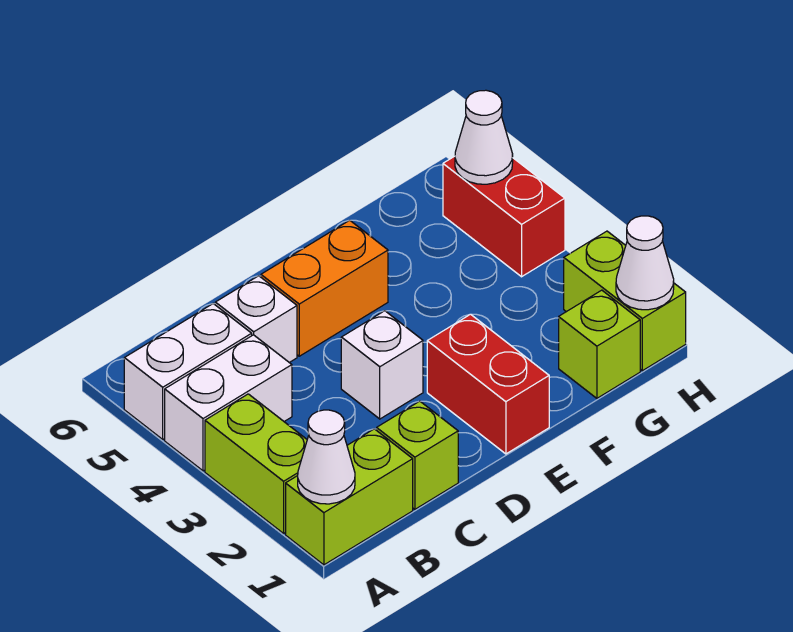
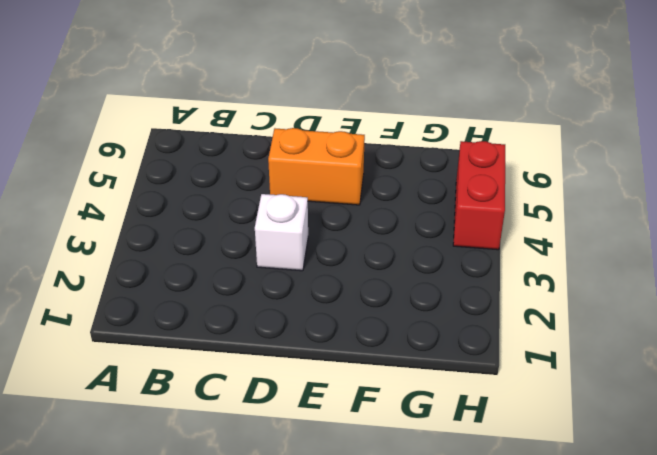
none -> lime 1x2 brick [286,429,413,565]
none -> lime 1x2 brick [205,394,307,533]
none -> white 1x2 brick [165,335,292,471]

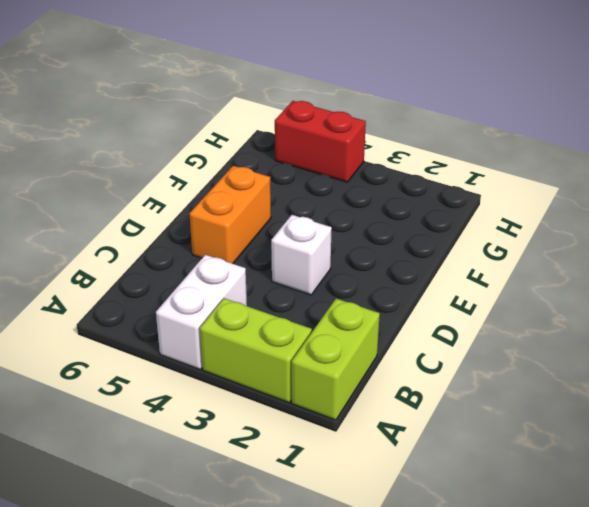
none -> white 1x2 brick [124,304,252,439]
none -> lime 1x1 brick [377,401,458,509]
none -> white 1x1 brick [215,276,297,363]

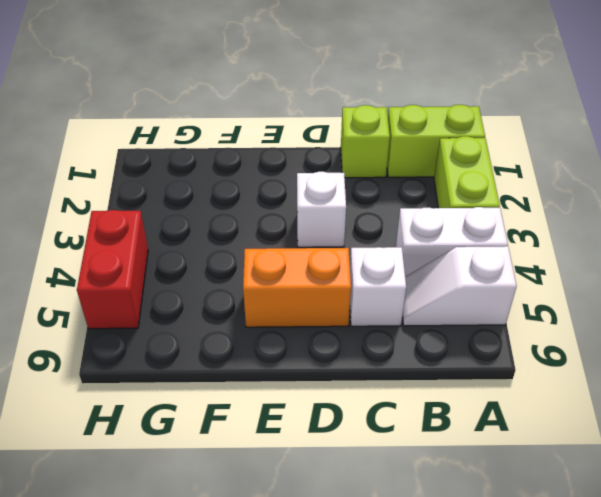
white 1x2 slope [402,246,517,326] -> white 1x2 brick [124,304,252,439]
none -> red 1x2 brick [427,314,549,454]
none -> lime 1x1 brick [559,290,640,398]
none -> lime 1x2 brick [564,231,686,371]

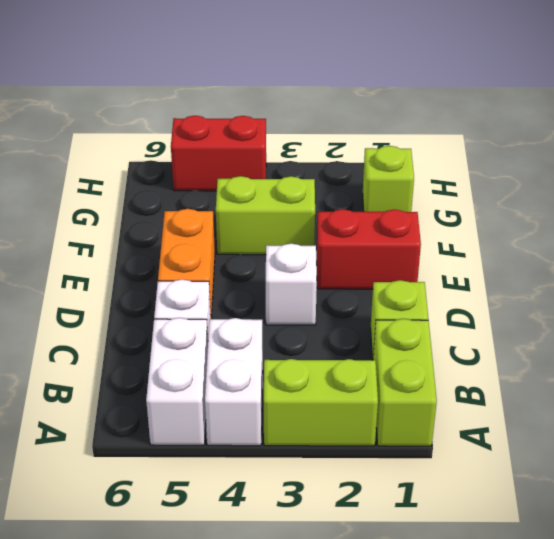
lime 1x2 brick [216,176,315,255] -> lime 1x2 brick moved to [564,231,686,371]
none -> white 1x1 cone [298,410,355,504]
none -> white 1x1 cone [616,216,674,310]
none -> white 1x1 cone [455,90,513,184]

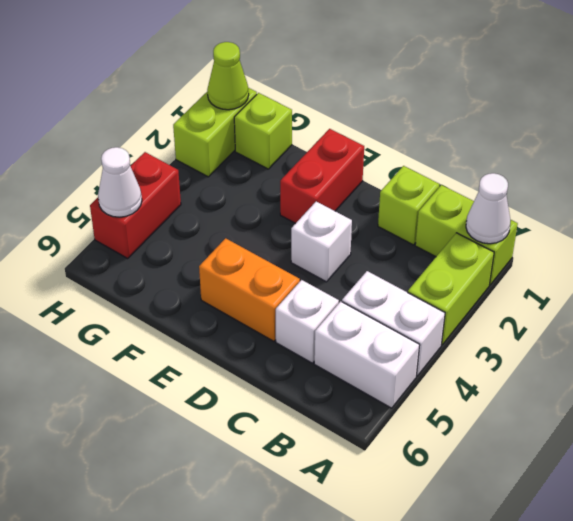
lime 1x1 cone [207,42,249,110] -> white 1x1 cone [616,216,674,310]

